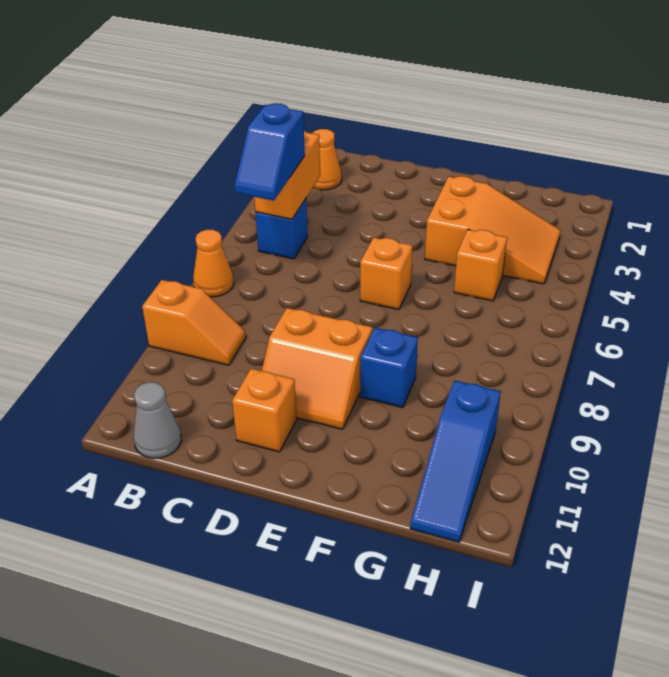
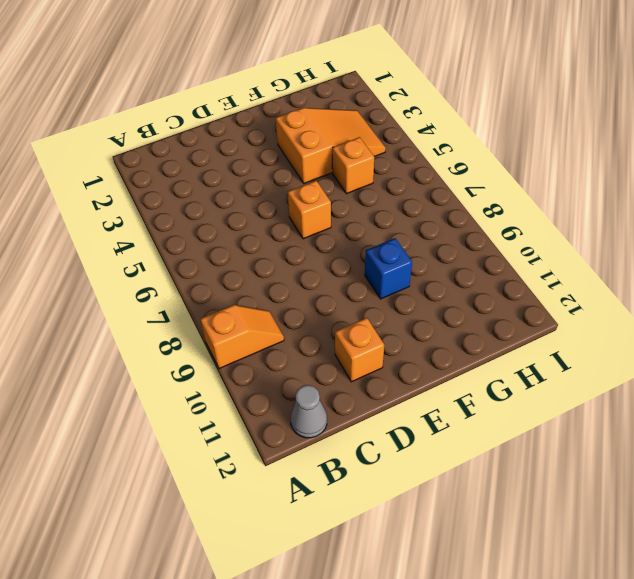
none -> orange 1x1 cone [193,230,234,297]
none -> orange 1x1 cone [313,129,342,190]
none -> blue 1x1 brick [255,199,308,259]

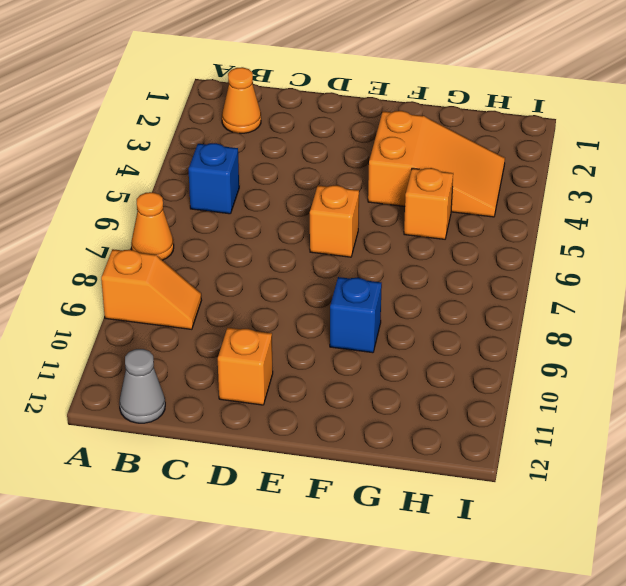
none -> orange 2x2 slope [262,308,372,429]
none -> blue 1x3 slope [410,380,501,542]
none -> orange 1x2 brick [254,131,320,219]

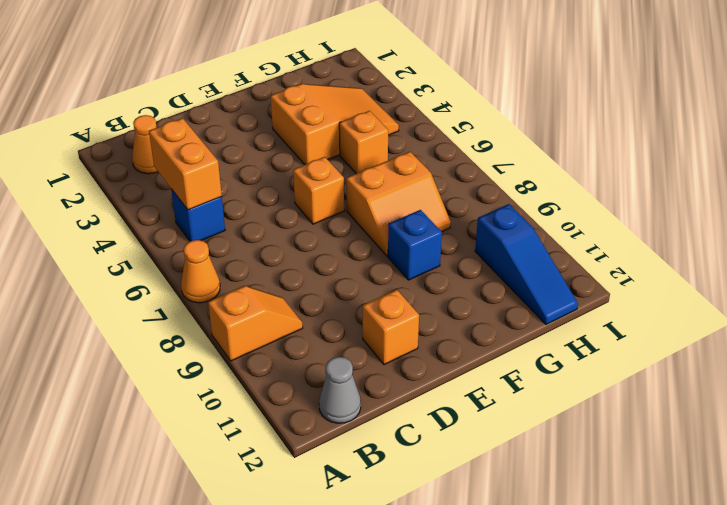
orange 2x2 slope [346,152,451,256] -> orange 2x2 slope moved to [262,308,372,429]
none -> blue 1x2 slope [235,103,305,201]

